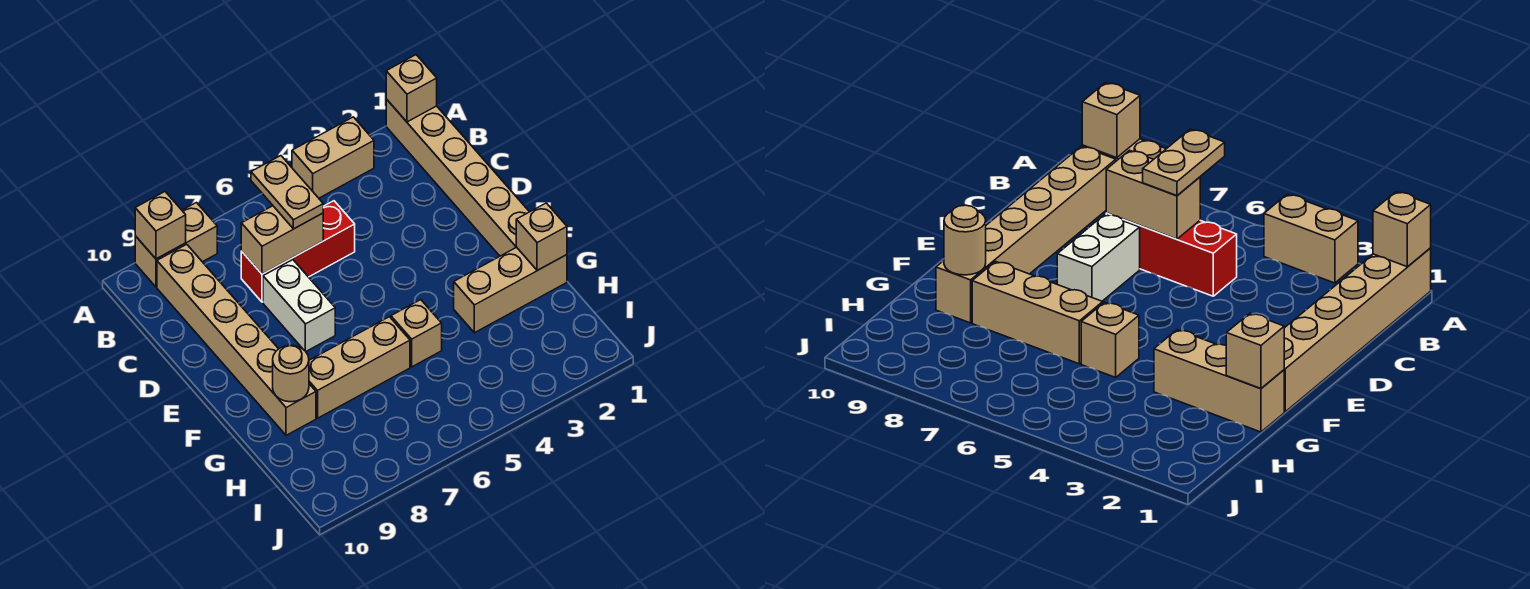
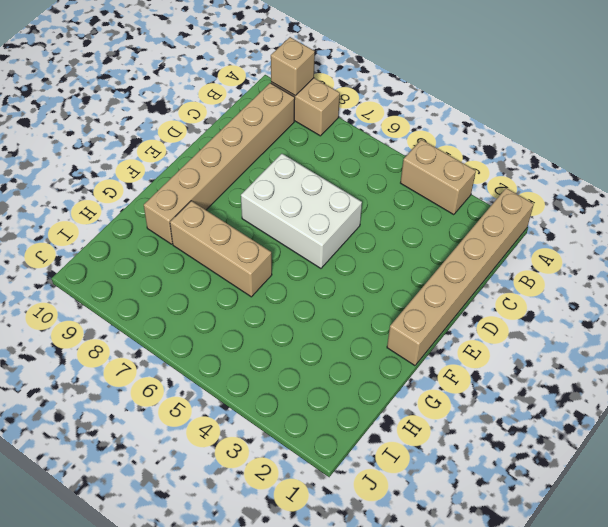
white 2x3 brick [241,154,362,268] -> white 1x2 brick [263,260,335,351]
none -> red 1x3 brick [241,201,355,302]
none -> tan 1x3 brick [454,247,567,333]
none -> tan 1x1 brick [391,300,442,367]

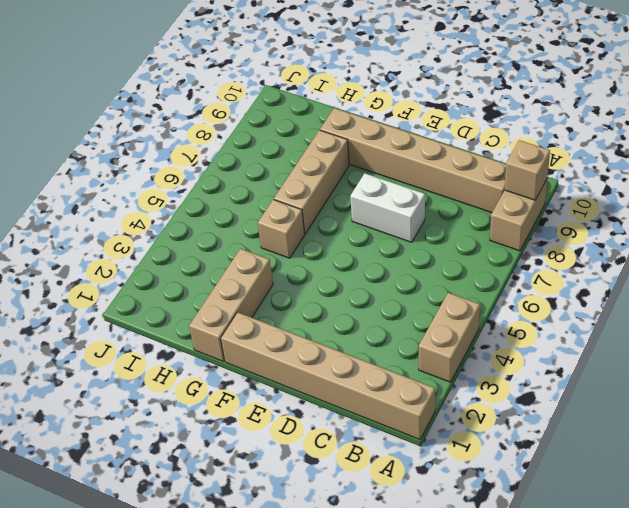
none -> red 1x3 brick [241,201,355,302]
none -> tan 1x1 brick [386,55,437,122]
none -> tan 1x2 brick [241,206,323,274]

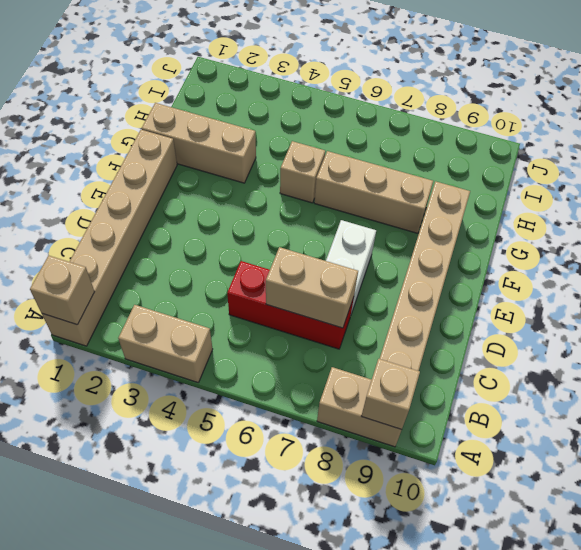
none -> tan 1x1 brick [516,203,567,271]
none -> tan 1x1 round brick [273,345,309,402]
none -> tan 1x2 plate [251,156,323,229]

